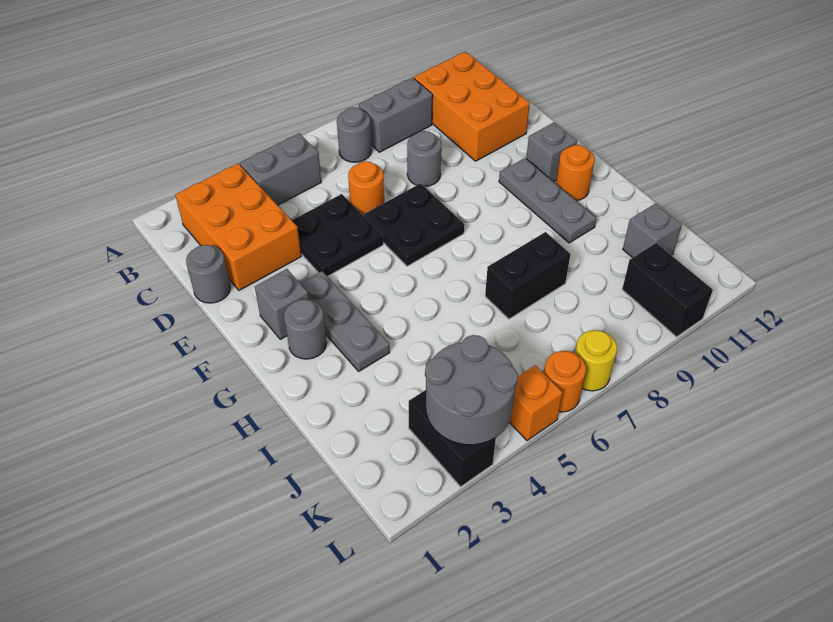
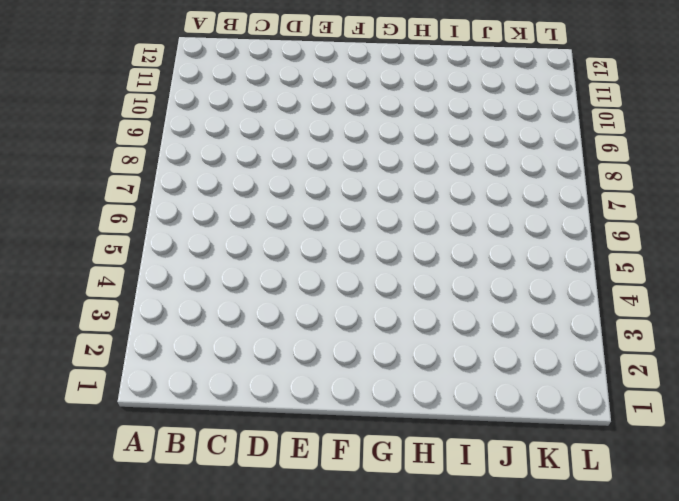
none -> orange 2x3 brick [175,164,301,290]
none -> grey 1x2 brick [240,133,321,205]
none -> grey 1x1 round brick [337,107,372,162]

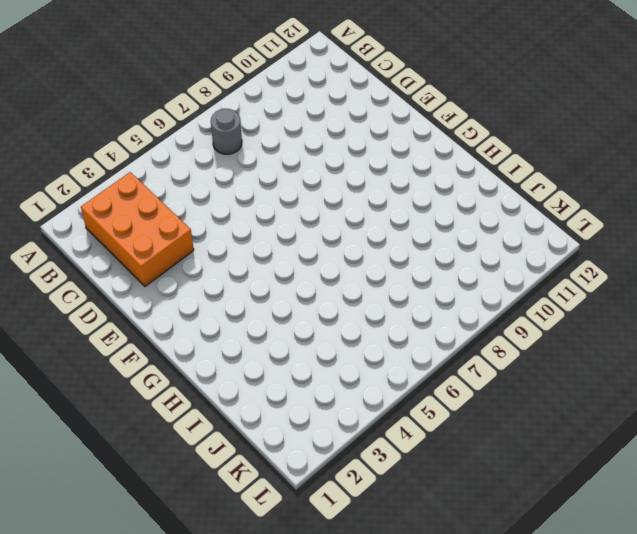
none -> grey 1x2 brick [240,133,321,205]
none -> grey 1x2 brick [359,77,433,152]
none -> orange 2x3 brick [414,52,530,161]

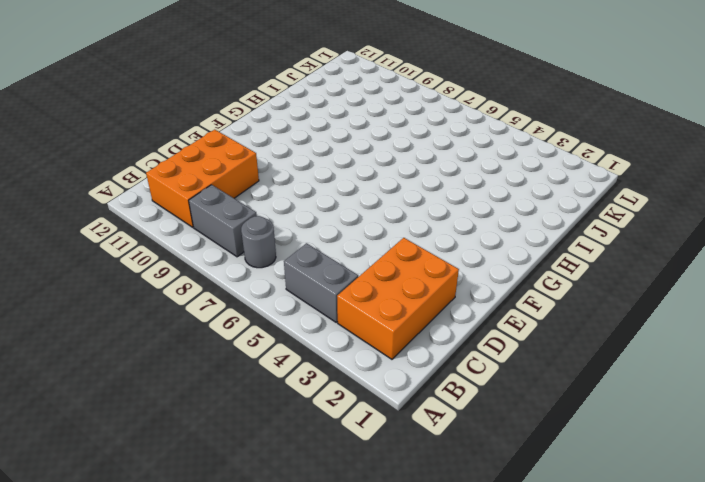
none -> grey 1x1 round brick [186,245,230,303]
none -> black 2x2 plate [292,194,383,276]
none -> orange 1x1 round brick [348,161,384,216]

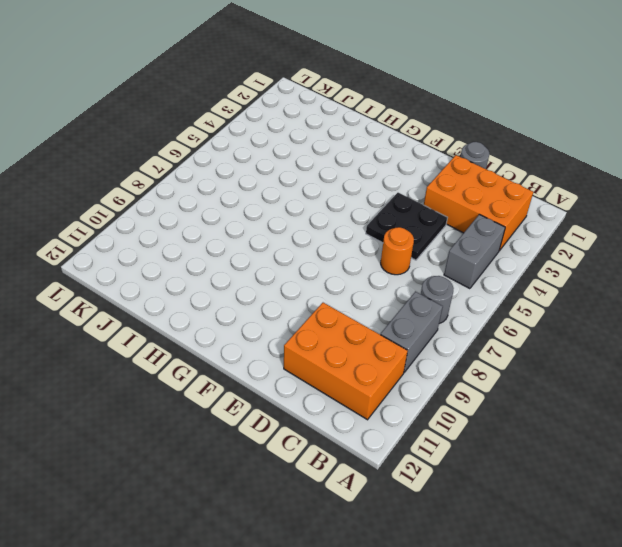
none -> grey 1x1 round brick [407,131,441,187]
none -> black 2x2 plate [364,183,465,266]
none -> grey 1x1 brick [255,269,309,339]

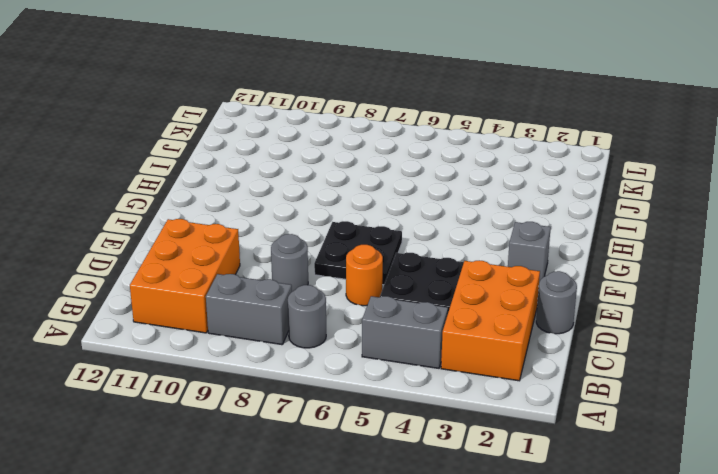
none -> grey 1x3 plate [300,271,390,371]
none -> grey 1x3 plate [499,158,596,243]
none -> grey 1x1 brick [526,122,577,182]

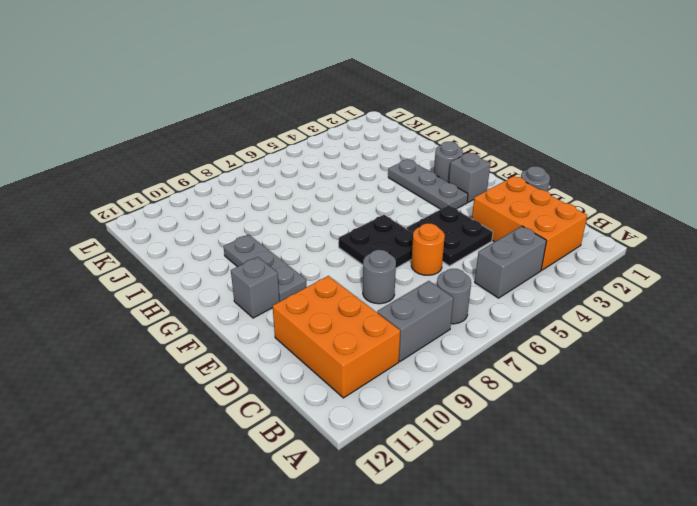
none -> orange 1x1 round brick [556,145,595,201]
none -> black 1x2 brick [485,232,571,319]
none -> grey 1x1 brick [623,203,682,258]

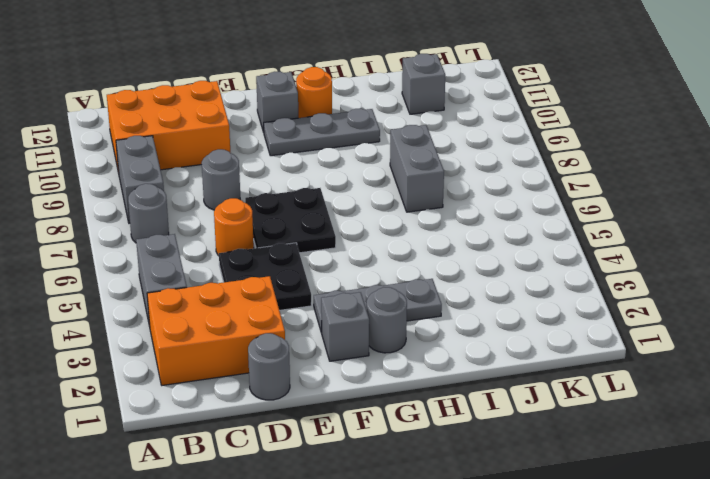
grey 1x2 brick [390,125,444,212] -> black 1x2 brick [485,232,571,319]
none -> black 1x2 brick [409,390,496,487]
none -> black 1x2 brick [622,243,713,337]
none -> orange 1x1 brick [509,365,563,441]

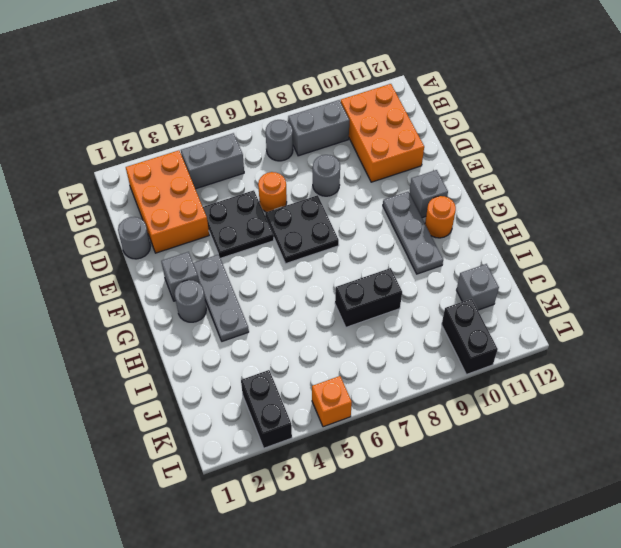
none -> orange 1x1 round brick [544,351,586,412]
none -> yellow 1x1 round brick [575,330,617,391]
none -> grey 2x2 round brick [425,335,518,445]

